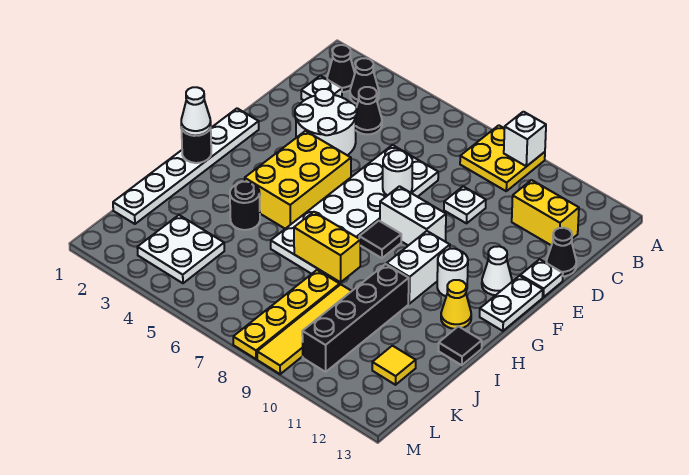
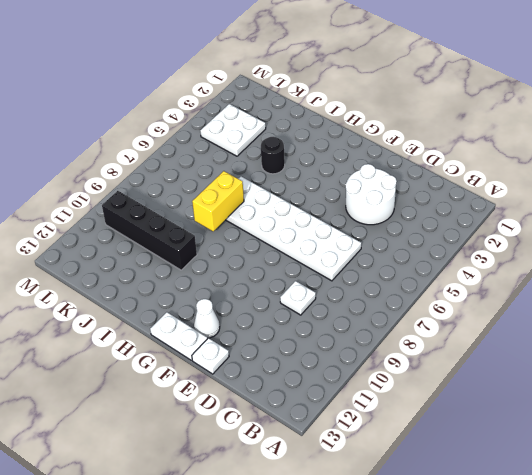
none -> yellow 2x2 plate [460,125,545,191]
none -> black 1x1 cone [327,45,355,92]
none -> black 1x1 cone [350,58,379,104]
none -> white 1x1 plate [301,76,342,100]

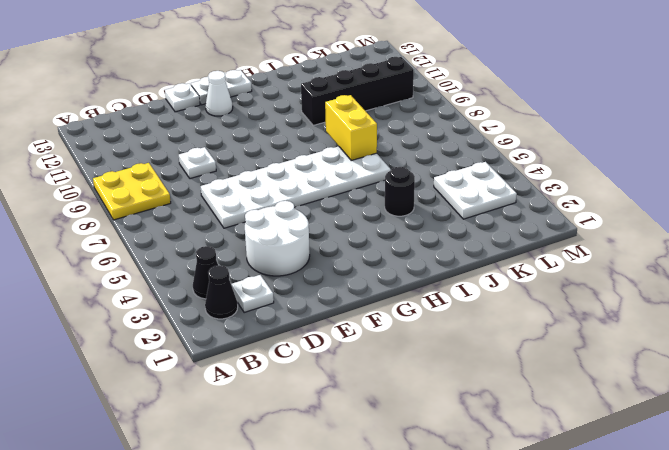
none -> black 1x1 cone [356,87,382,134]
none -> yellow 1x2 brick [512,180,579,245]
none -> black 1x1 cone [546,228,576,276]
none -> white 1x6 plate [113,108,259,224]

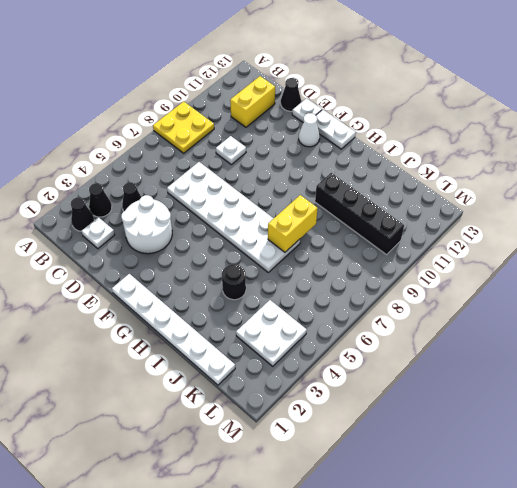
none -> yellow 2x3 brick [245,131,351,229]
none -> white 1x2 brick [380,186,446,246]
none -> black 1x1 tile [359,221,401,258]
none -> white 1x2 brick [387,231,450,304]

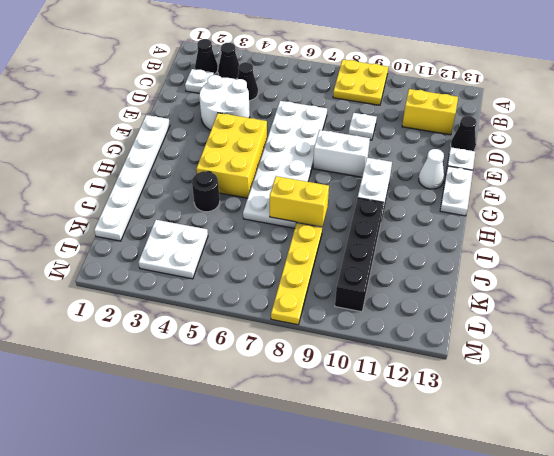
none -> black 1x1 tile [359,221,401,258]
none -> white 1x1 round brick [437,249,468,296]
none -> yellow 1x1 cone [441,280,471,329]
none -> black 1x1 tile [439,326,482,365]

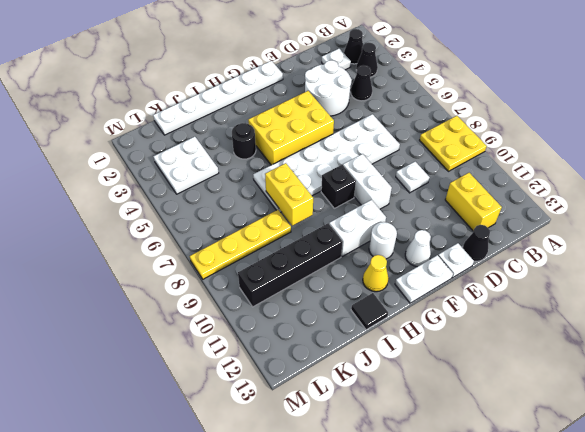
black 1x1 brick [321,165,356,208] -> black 1x1 tile [359,221,401,258]
none -> yellow 1x4 tile [257,285,351,374]
none -> yellow 1x1 tile [372,346,416,385]
none -> white 1x1 brick [504,112,546,166]
none -> white 1x1 round brick [383,150,413,196]

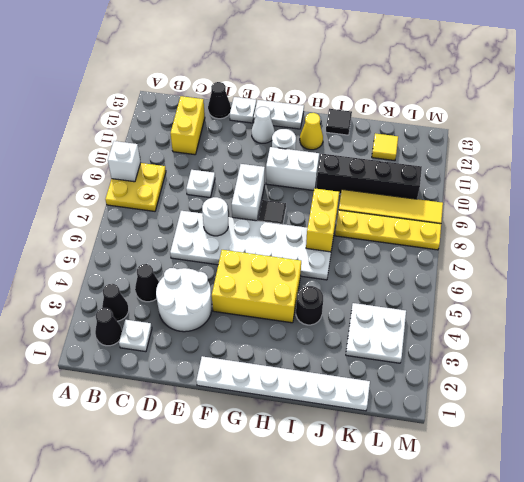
none -> black 1x1 round brick [181,127,211,163]
none -> white 1x1 cone [181,87,211,136]

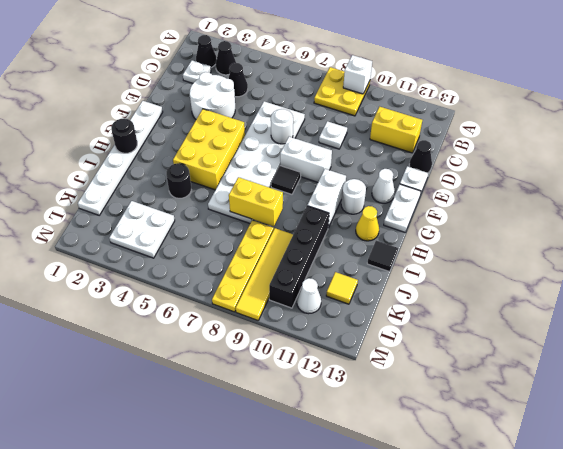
white 1x1 cone [297,278,321,314] -> white 1x1 cone moved to [181,87,211,136]

